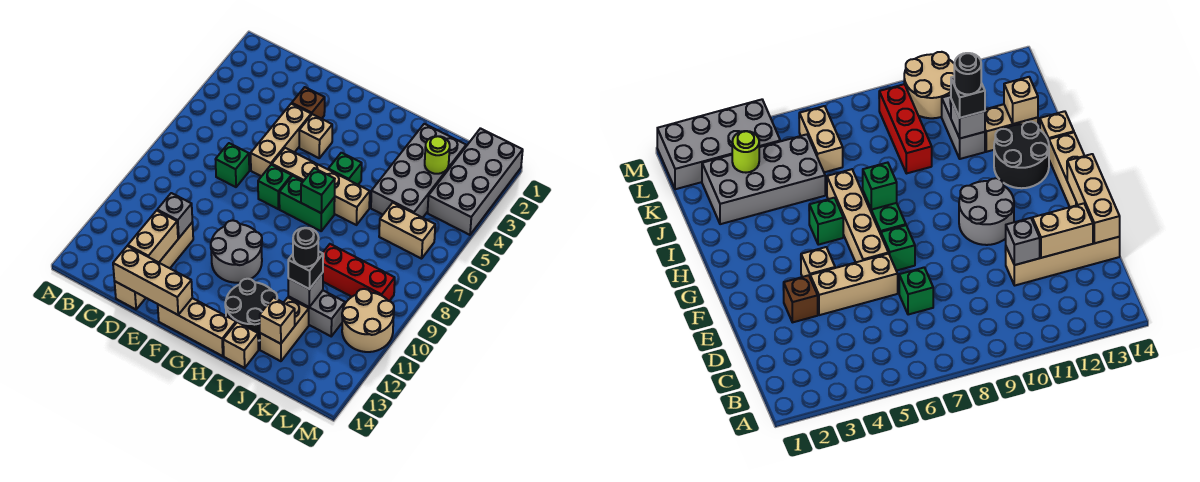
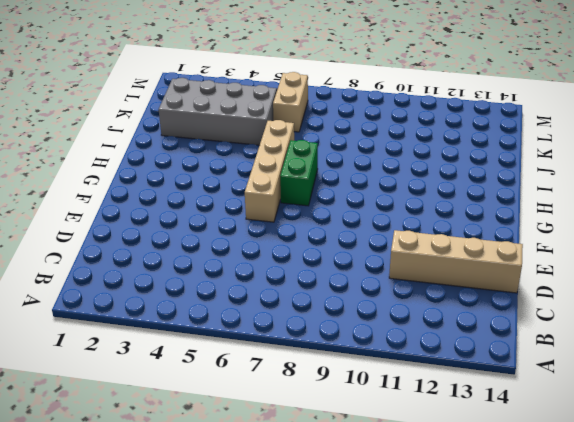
none -> green 1x1 brick [215,143,249,187]
none -> brown 1x1 brick [292,87,325,119]
none -> tan 1x3 brick [251,104,311,176]

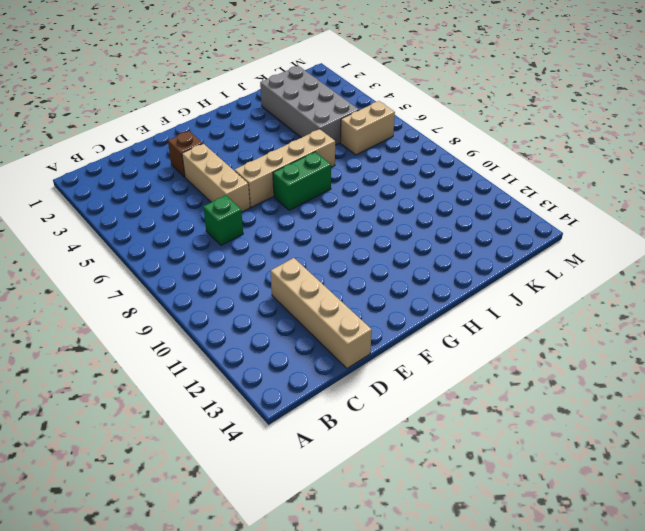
none -> tan 1x1 brick [299,114,332,158]
none -> green 1x1 brick [258,165,292,209]
none -> grey 2x2 round brick [211,221,262,283]

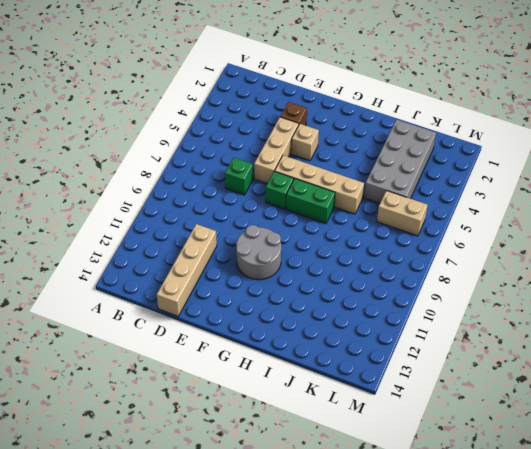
none -> tan 1x3 brick [158,298,236,356]
none -> green 1x1 brick [328,153,362,185]
none -> black 2x2 round brick [225,279,277,341]

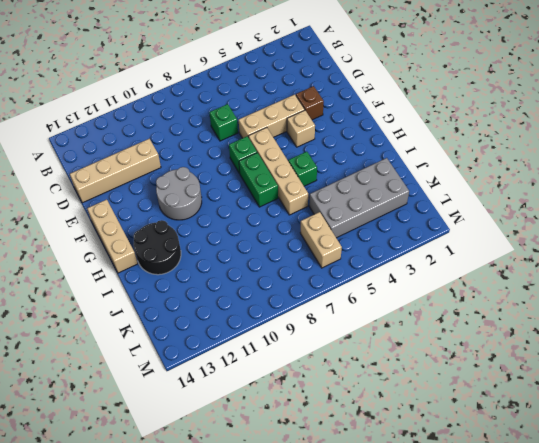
none -> tan 1x1 brick [223,322,258,368]
none -> red 1x3 brick [323,244,395,301]
none -> grey 1x2 brick [288,290,345,336]

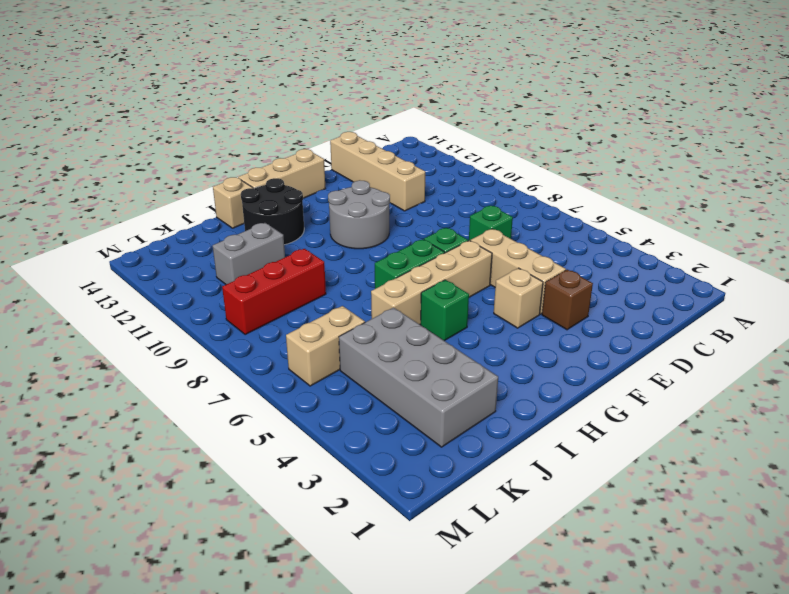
none -> tan 1x2 brick [260,298,309,361]
none -> grey 2x4 brick [428,128,523,235]
none -> tan 2x2 round brick [342,289,394,352]

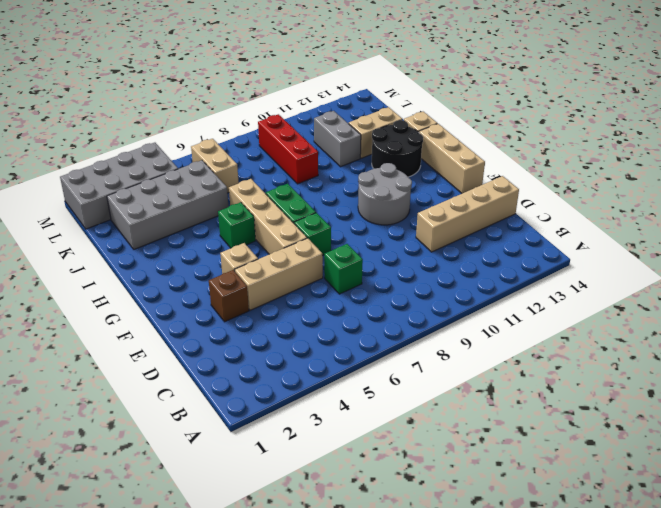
none -> tan 2x2 round brick [342,289,394,352]
none -> grey 1x1 brick [157,193,192,238]
none -> tan 1x2 brick [128,211,178,262]

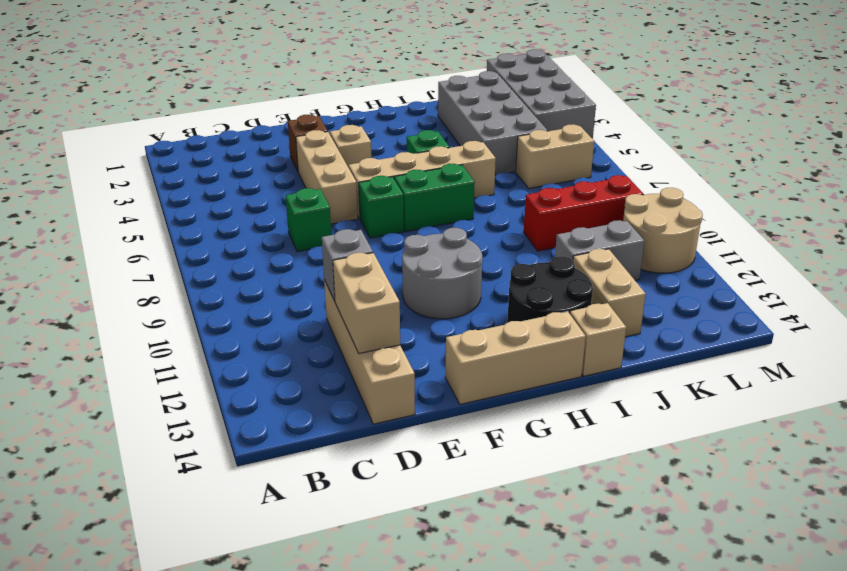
none -> tan 1x3 brick [113,246,192,315]
none -> green 1x1 brick [301,168,335,213]
none -> grey 1x1 brick [288,273,323,307]

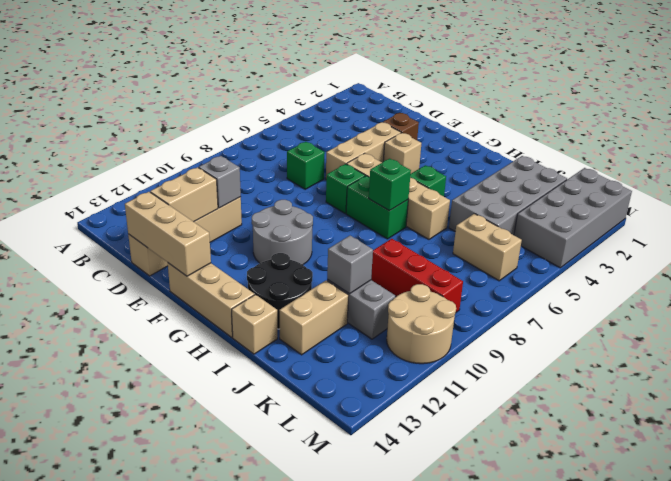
none -> tan 1x1 brick [260,297,295,344]
none -> lime 1x1 round brick [425,136,450,174]
none -> black 1x1 brick [288,251,323,289]

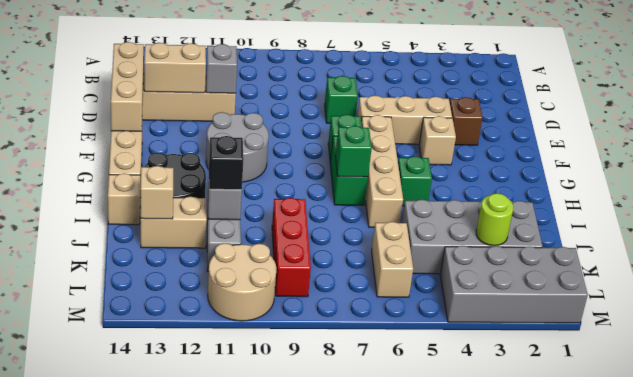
none -> black 1x1 round brick [293,228,319,267]

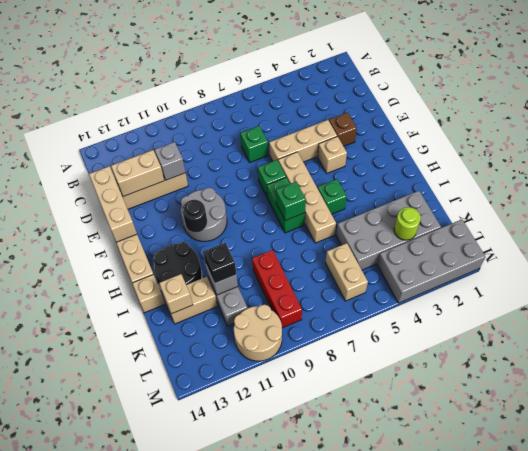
black 1x1 round brick [182,200,207,232] -> black 1x1 round brick moved to [293,228,319,267]

